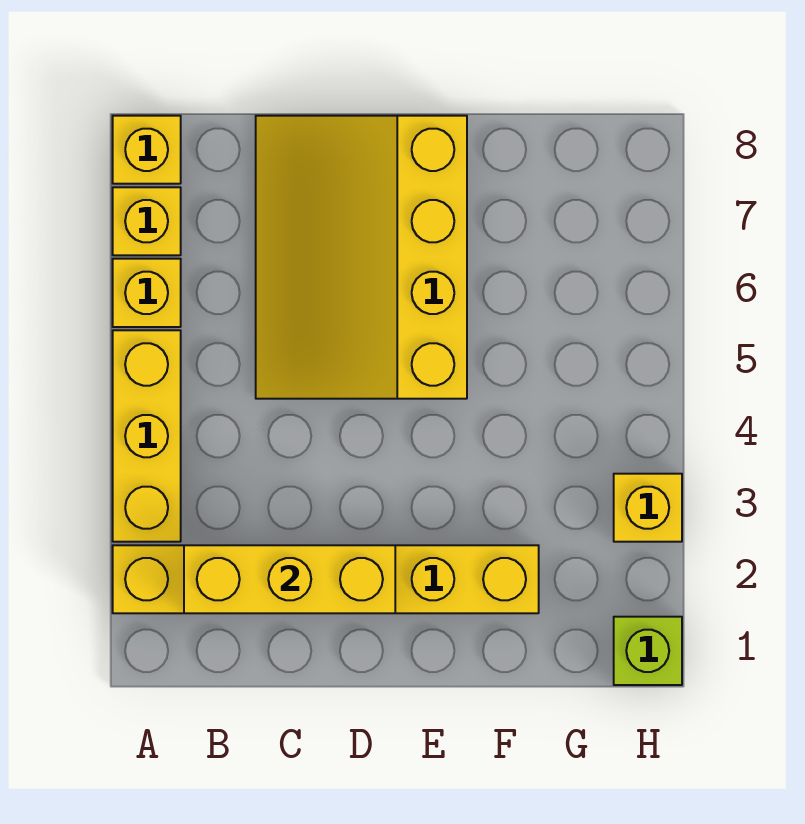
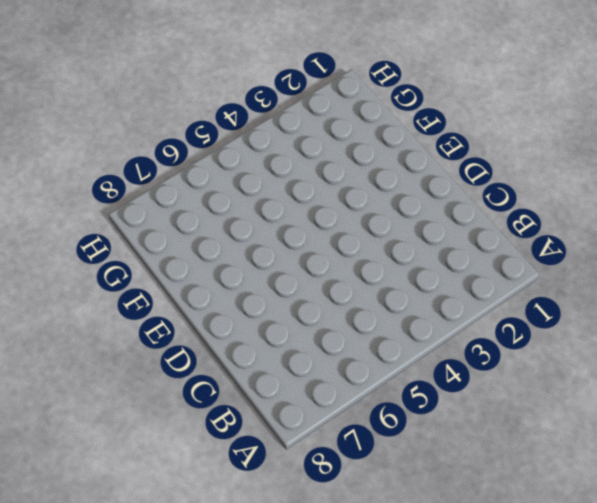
none -> yellow 1x6 brick [113,545,539,613]
none -> yellow 1x3 brick [113,330,181,542]

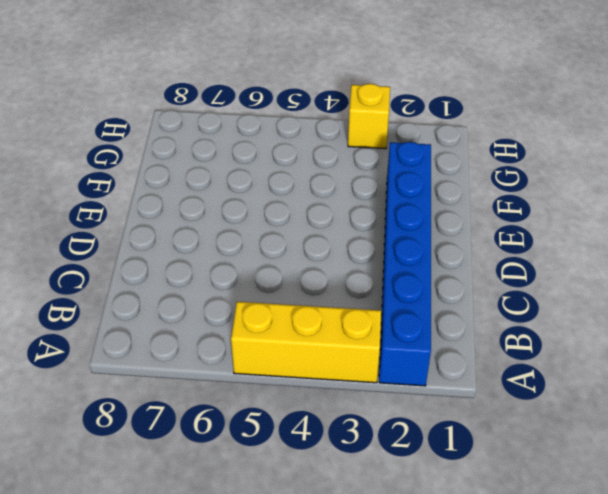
blue 1x6 brick [379,142,431,386] -> yellow 1x6 brick [113,545,539,613]
none -> yellow 1x1 brick [113,259,181,327]
none -> yellow 1x1 brick [113,187,181,255]

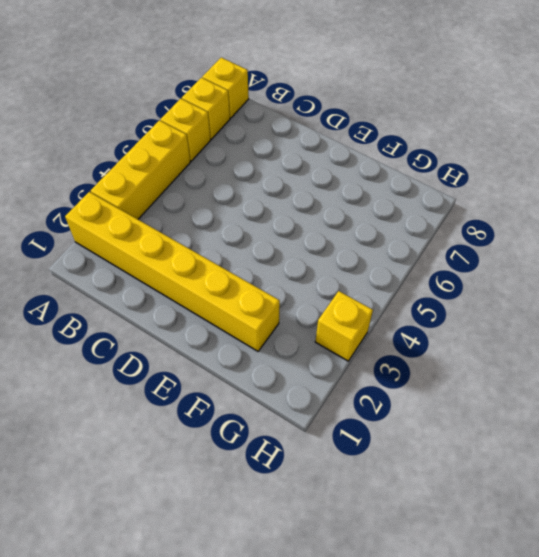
none -> yellow 3x4 slope [256,116,467,399]
none -> lime 1x1 brick [614,617,682,685]

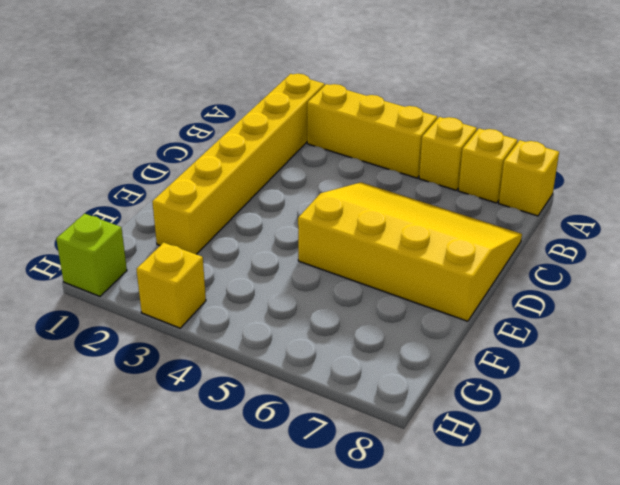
none -> yellow 1x3 brick [184,545,395,613]

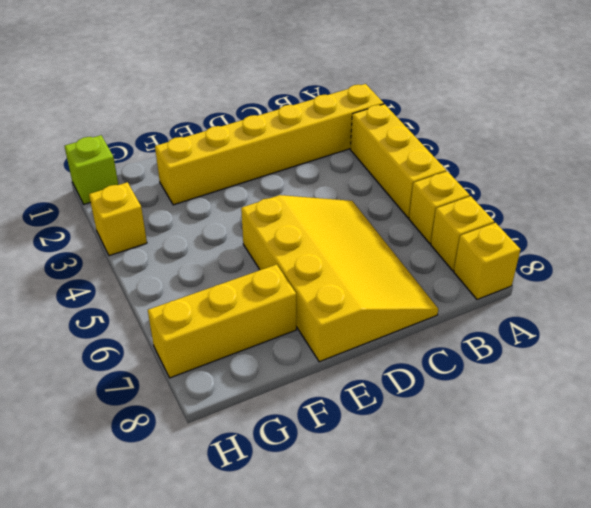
yellow 1x3 brick [148,264,296,378] -> yellow 1x3 brick moved to [184,545,395,613]

